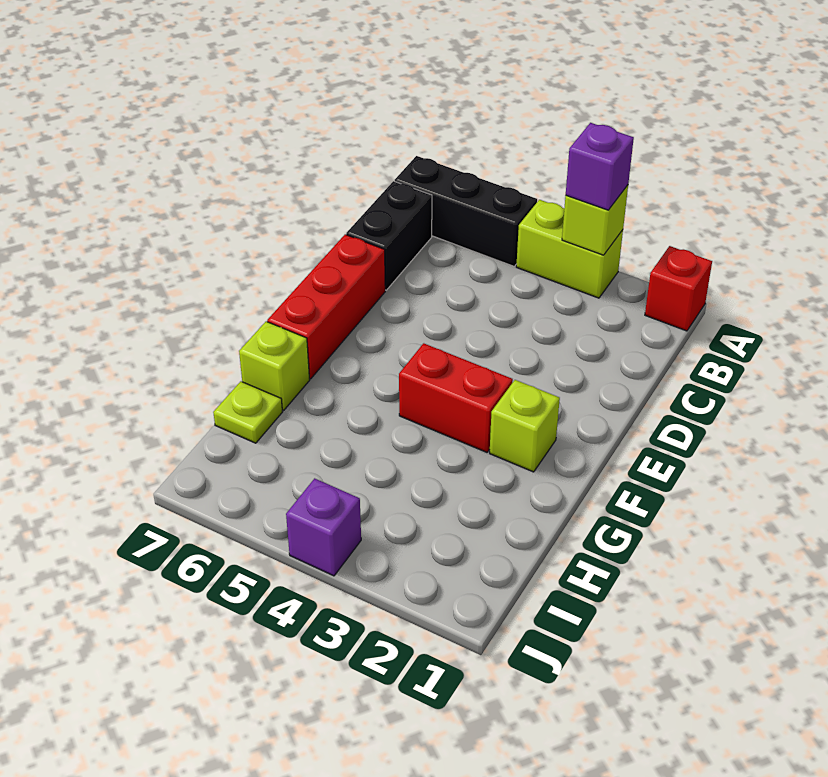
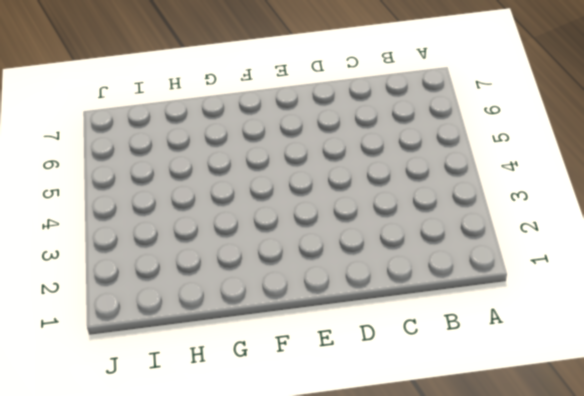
none -> red 1x1 brick [645,246,712,331]
none -> lime 1x2 brick [516,200,623,298]
none -> black 1x3 brick [395,156,537,266]

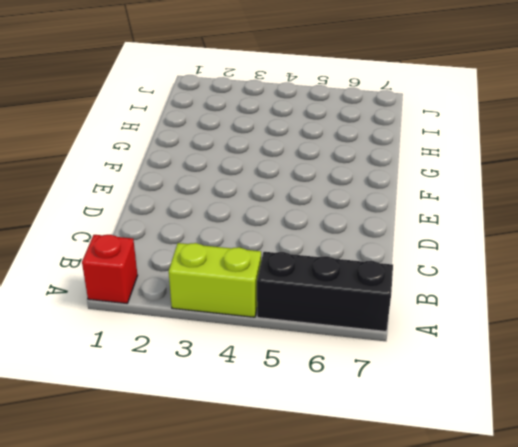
none -> black 1x2 brick [346,181,432,290]
none -> red 1x3 brick [267,234,385,379]
none -> lime 1x1 brick [490,380,560,472]

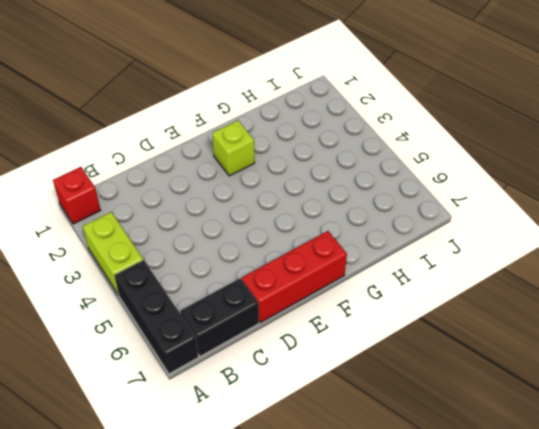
none -> red 1x2 brick [399,343,513,452]
none -> lime 1x1 brick [239,322,310,410]
none -> lime 1x1 plate [213,381,282,443]

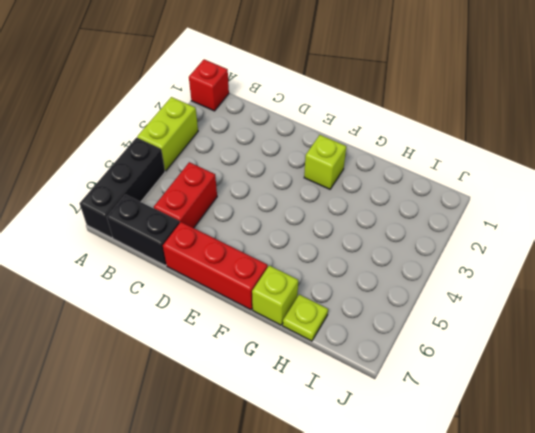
red 1x2 brick [154,162,217,228] -> red 1x2 brick moved to [399,343,513,452]
none -> purple 1x1 brick [286,478,361,576]
none -> lime 1x1 brick [562,185,628,255]
none -> purple 1x1 brick [566,123,634,210]

